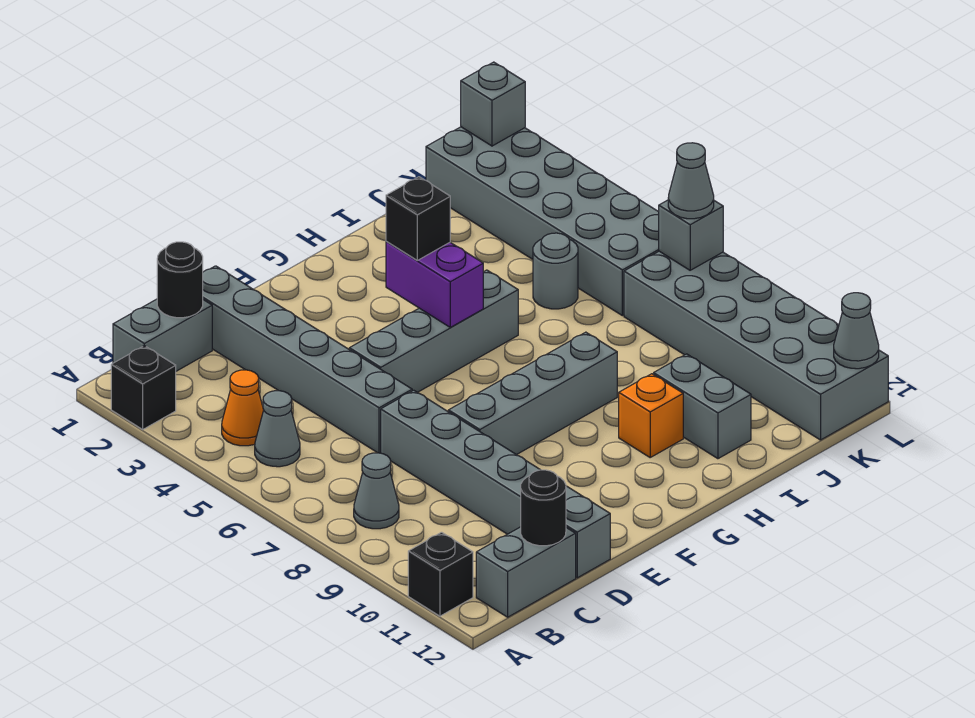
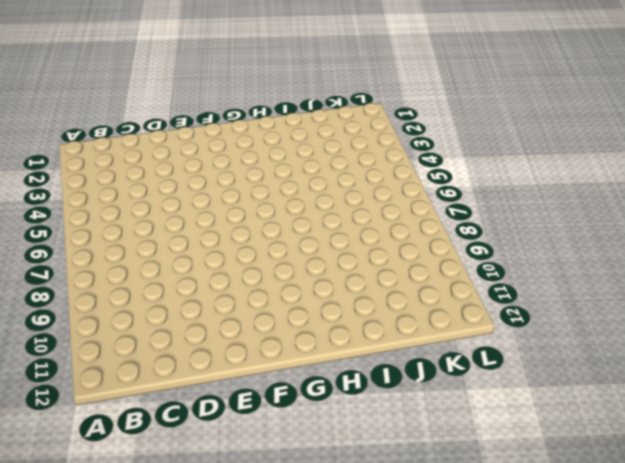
none -> black 1x1 brick [111,346,176,429]
none -> black 1x1 brick [408,532,473,616]
none -> grey 1x2 brick [113,299,212,371]

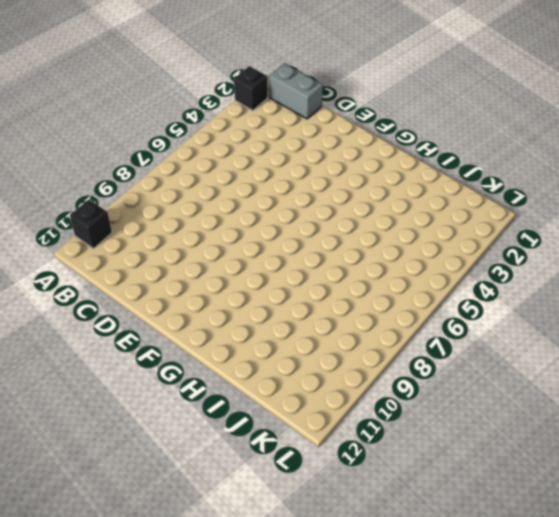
none -> orange 1x1 cone [222,370,263,446]
none -> grey 1x1 cone [255,391,300,467]
none -> grey 1x1 cone [354,453,399,529]

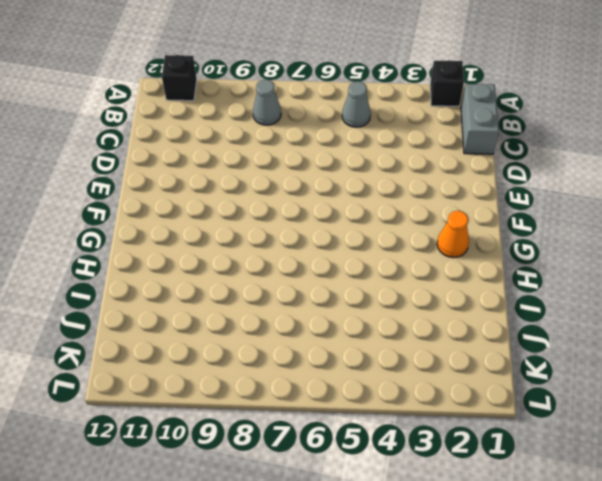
orange 1x1 cone [437,211,469,258] -> orange 1x1 cone moved to [222,370,263,446]
none -> grey 1x2 brick [476,527,576,617]
none -> grey 1x6 brick [203,266,412,453]
none -> grey 1x6 brick [381,390,610,578]

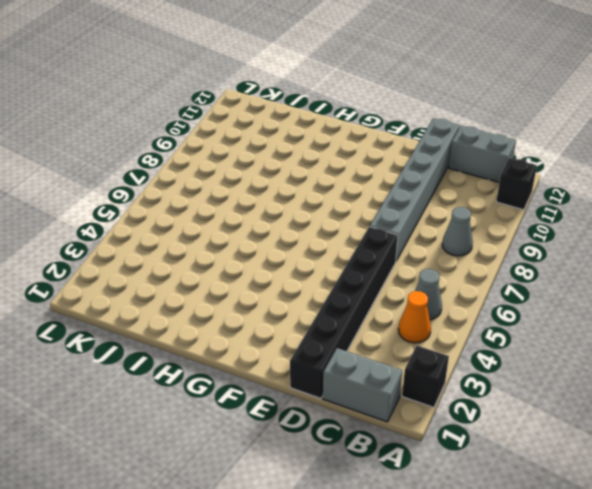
black 1x6 brick [290,227,398,398] -> grey 1x6 brick [203,266,412,453]
none -> grey 1x4 brick [349,270,518,392]
none -> grey 1x4 brick [448,332,617,455]
none -> orange 1x1 brick [619,374,683,457]

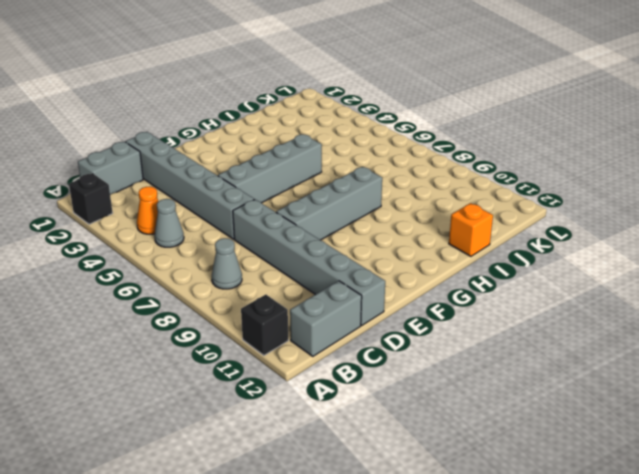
orange 1x1 brick [449,203,493,256] -> orange 1x1 brick moved to [619,374,683,457]
none -> grey 1x2 brick [654,354,751,459]
none -> grey 1x1 round brick [533,233,578,309]
none -> grey 2x6 brick [426,127,659,316]

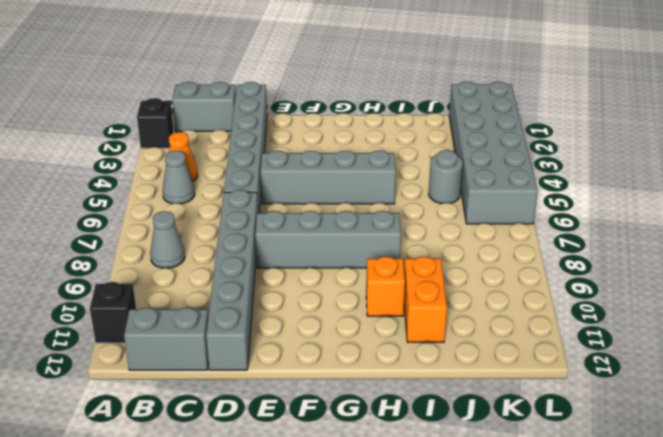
orange 1x2 brick [404,256,447,342] -> grey 1x2 brick [654,354,751,459]
none -> grey 2x6 brick [624,251,888,440]
none -> black 1x1 round brick [157,242,203,318]
none -> black 1x1 round brick [521,470,566,546]

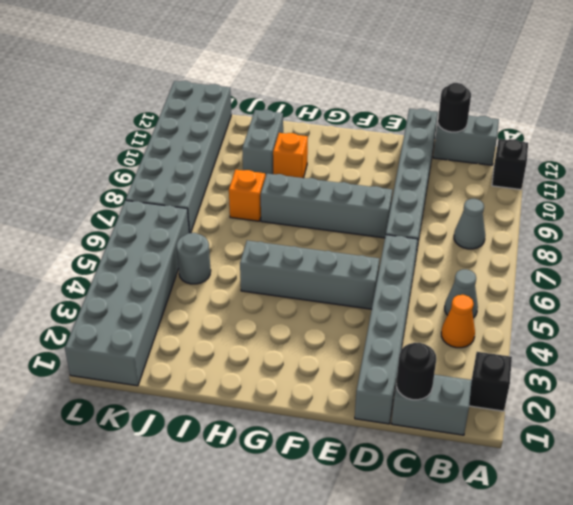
orange 1x1 brick [229,170,265,221] -> none
none -> purple 1x2 brick [386,241,483,327]
none -> grey 1x1 brick [461,62,525,146]
none -> grey 1x1 brick [659,200,723,270]

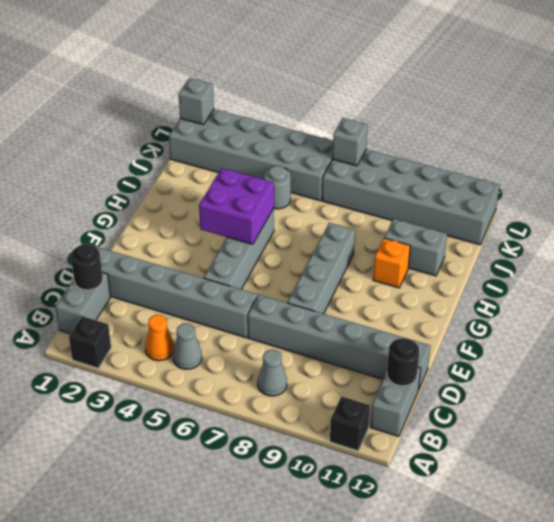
purple 2x2 brick [199,168,274,244] -> purple 1x2 brick [386,241,483,327]
none -> grey 1x1 cone [834,293,879,369]
none -> black 1x1 brick [386,177,450,260]
none -> grey 1x1 cone [668,143,714,219]

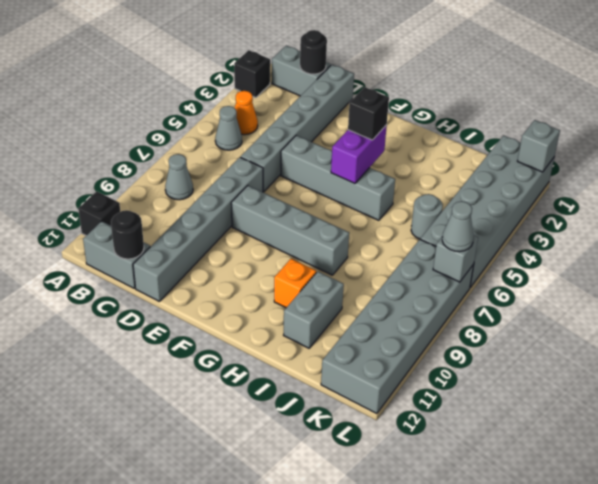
none -> grey 1x1 cone [834,293,879,369]

